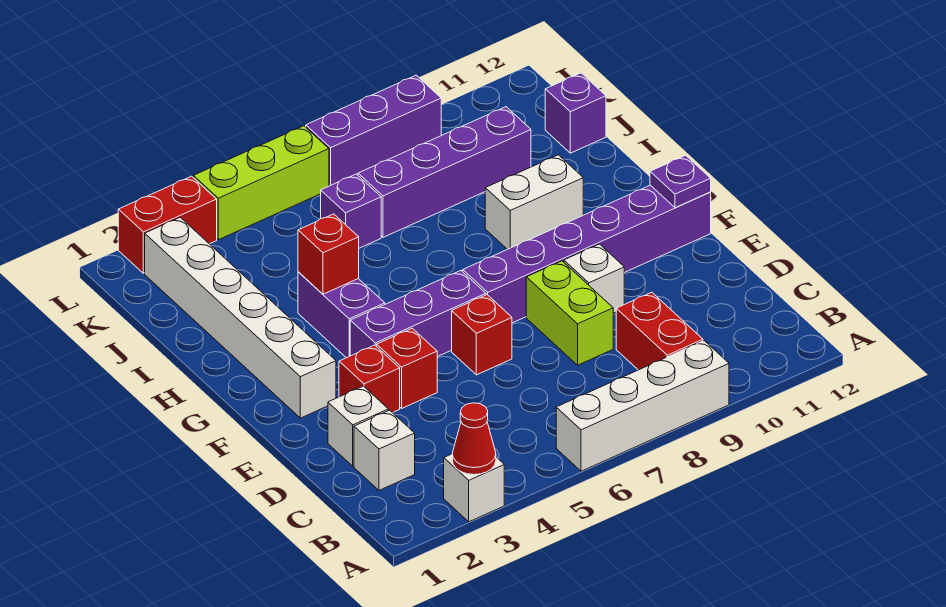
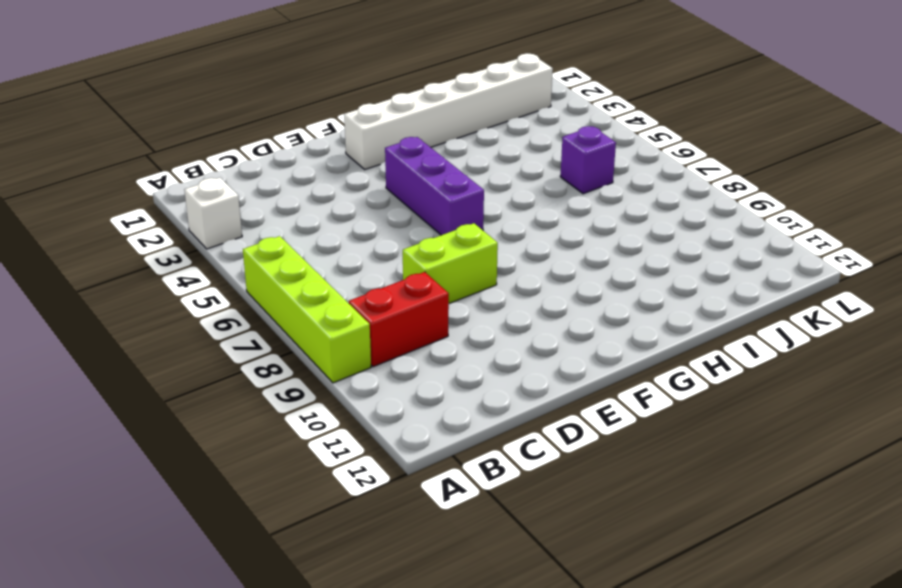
lime 1x4 brick [243,236,371,383] -> white 1x4 brick [556,341,729,471]
none -> white 1x1 brick [354,410,415,490]
none -> white 1x1 brick [328,386,388,466]
none -> red 1x1 brick [339,345,400,413]

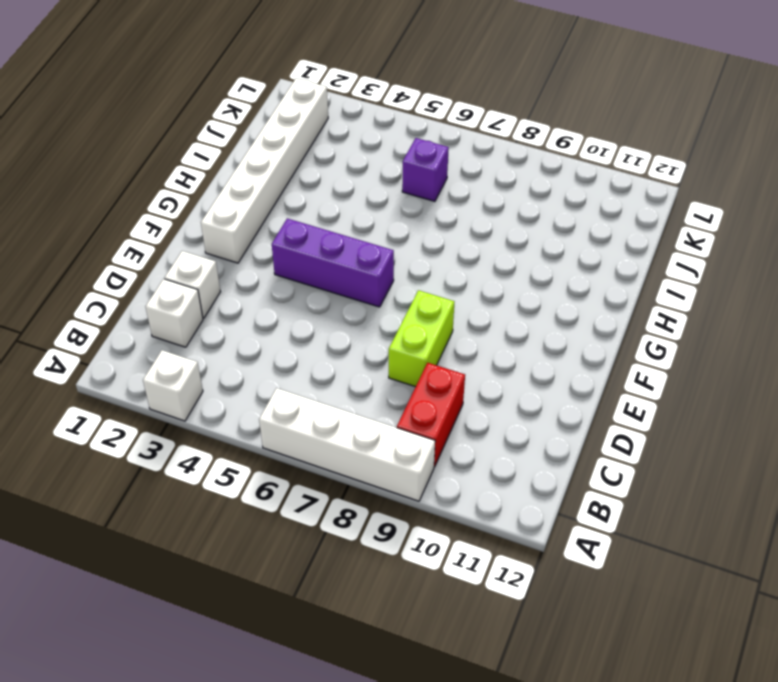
none -> red 1x1 brick [339,345,400,413]
none -> red 1x1 brick [377,328,437,408]
none -> red 1x1 brick [452,295,512,375]

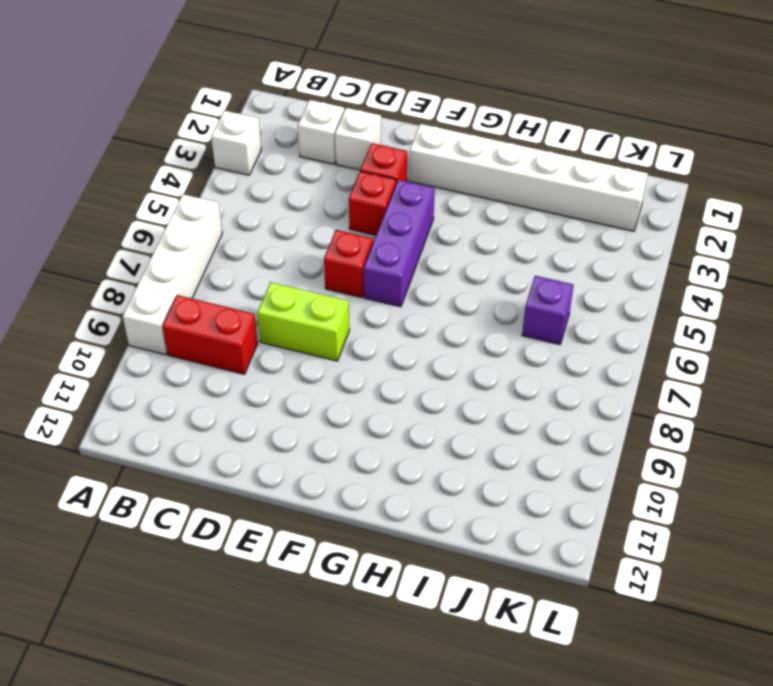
none -> white 1x1 brick [564,244,624,313]
none -> purple 1x6 brick [463,185,711,323]
none -> purple 1x2 brick [298,272,385,358]

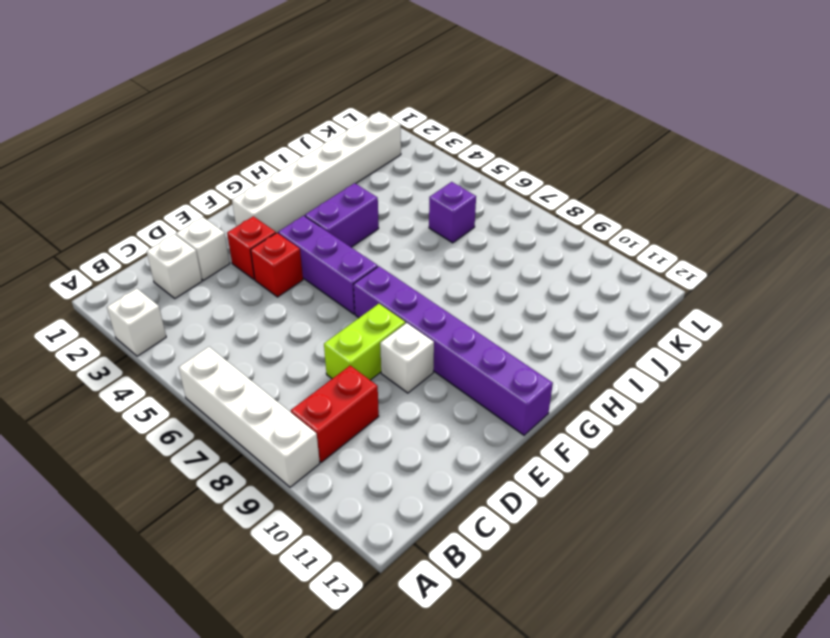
none -> red 1x1 brick [452,295,512,375]
none -> white 1x2 brick [485,155,583,249]
none -> purple 1x4 brick [358,107,531,237]

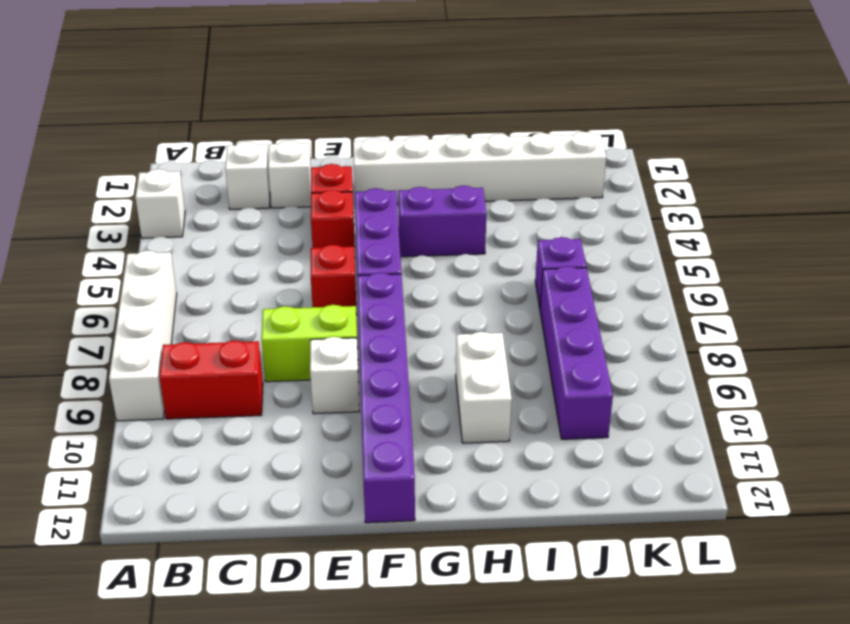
none -> purple 1x1 brick [545,73,606,153]
none -> red 1x2 brick [118,176,217,273]
none -> lime 1x3 brick [193,126,329,240]

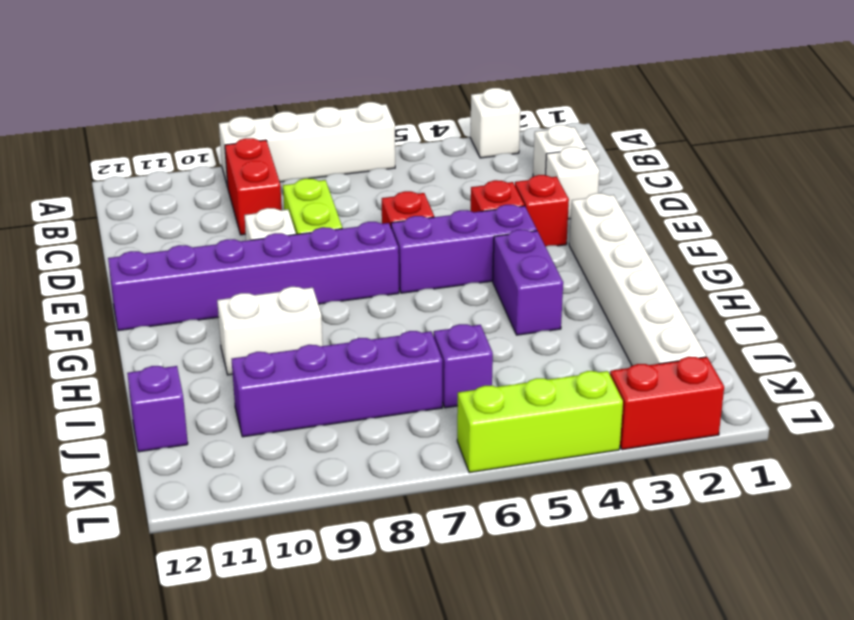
none -> purple 1x3 brick [306,75,441,186]
none -> red 1x1 cone [452,403,496,475]
none -> purple 1x1 plate [650,155,711,208]

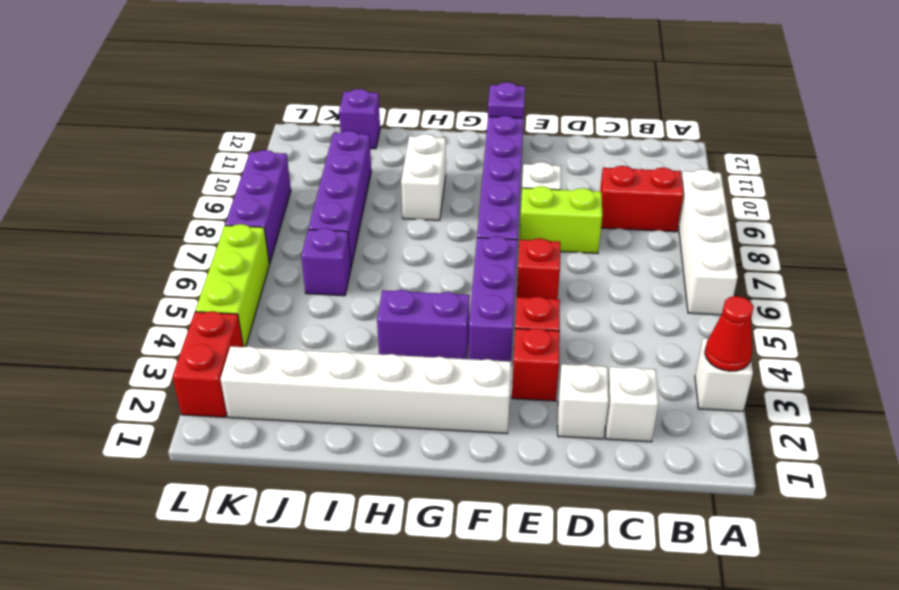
none -> red 1x1 brick [298,214,359,294]

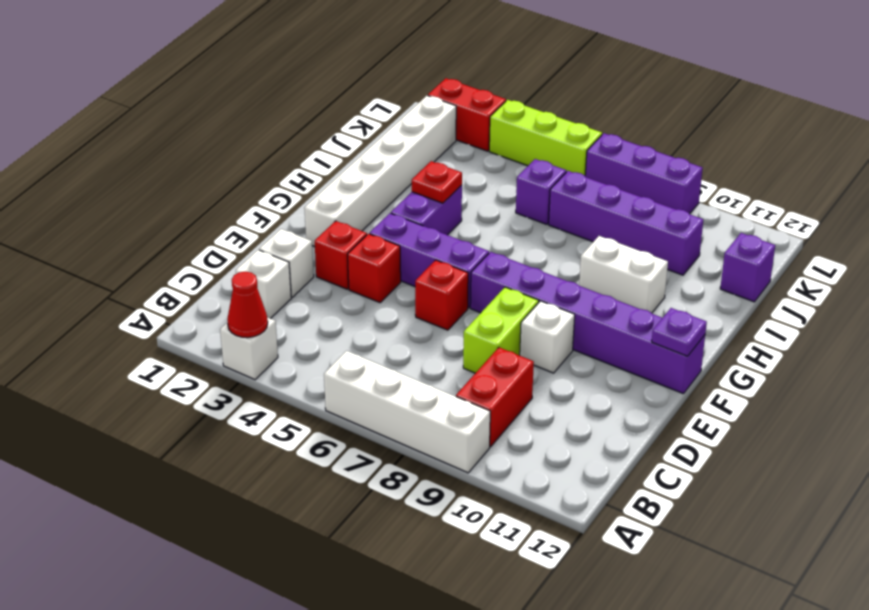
red 1x1 plate [412,161,462,203] -> red 1x1 brick [298,214,359,294]

